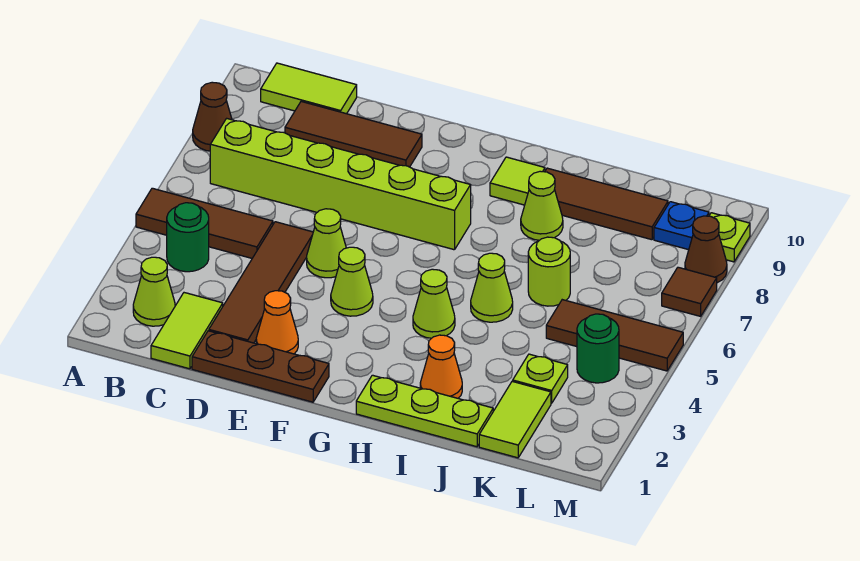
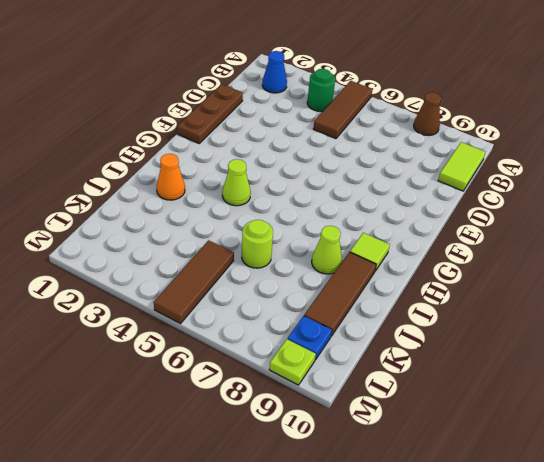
blue 1x1 cone [262,51,287,93] -> lime 1x1 cone [133,257,175,326]
none -> lime 1x6 brick [210,118,471,250]
none -> lime 1x2 tile [151,293,223,369]
none -> brown 1x3 tile [285,102,422,167]

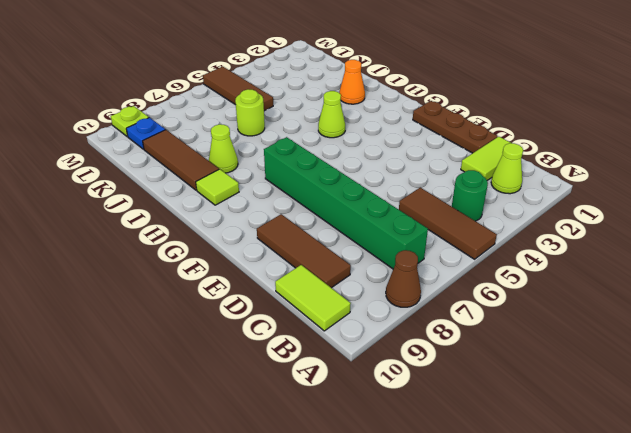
green 1x6 brick [264,137,428,269] -> lime 1x6 brick [210,118,471,250]
none -> brown 1x4 tile [209,222,313,343]
none -> orange 1x1 cone [256,291,298,354]
none -> lime 1x1 cone [307,209,346,278]

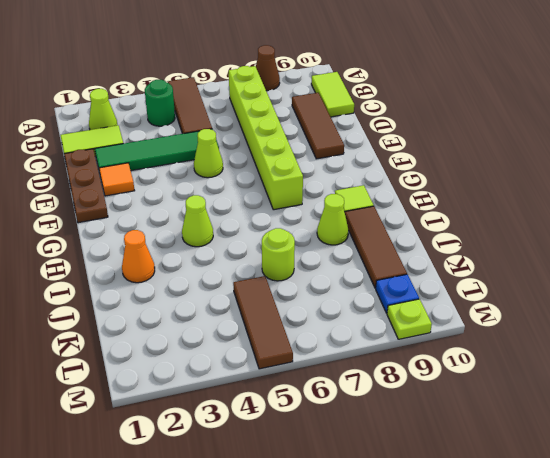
green 1x4 tile [95,129,219,172] -> brown 1x4 tile [209,222,313,343]
orange 1x1 tile [99,163,135,196] -> orange 1x1 cone [256,291,298,354]
none -> lime 1x1 cone [331,247,373,316]
none -> lime 1x3 plate [356,375,493,447]
none -> lime 1x1 cone [471,253,513,322]

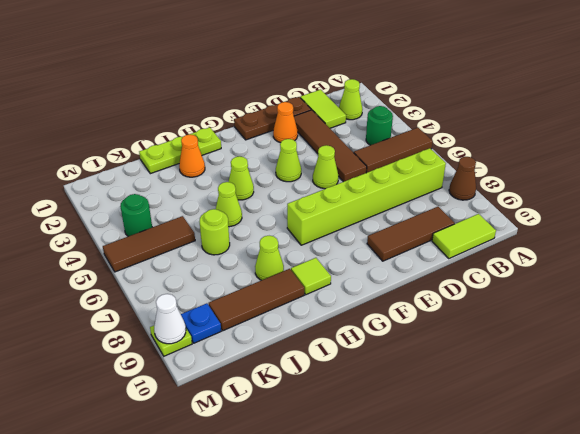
white 1x1 cone [154,294,186,344] -> none
none -> lime 1x2 tile [479,381,551,458]
none -> lime 1x1 plate [513,354,568,403]
none -> brown 1x1 tile [662,267,717,316]

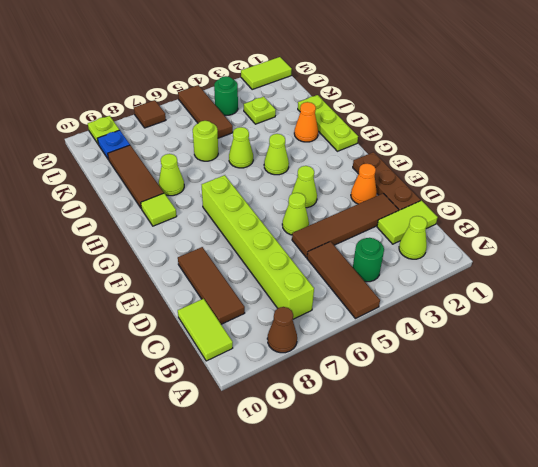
lime 1x2 tile [241,57,292,90] -> lime 1x2 tile moved to [479,381,551,458]
none -> brown 1x1 cone [685,216,727,283]

